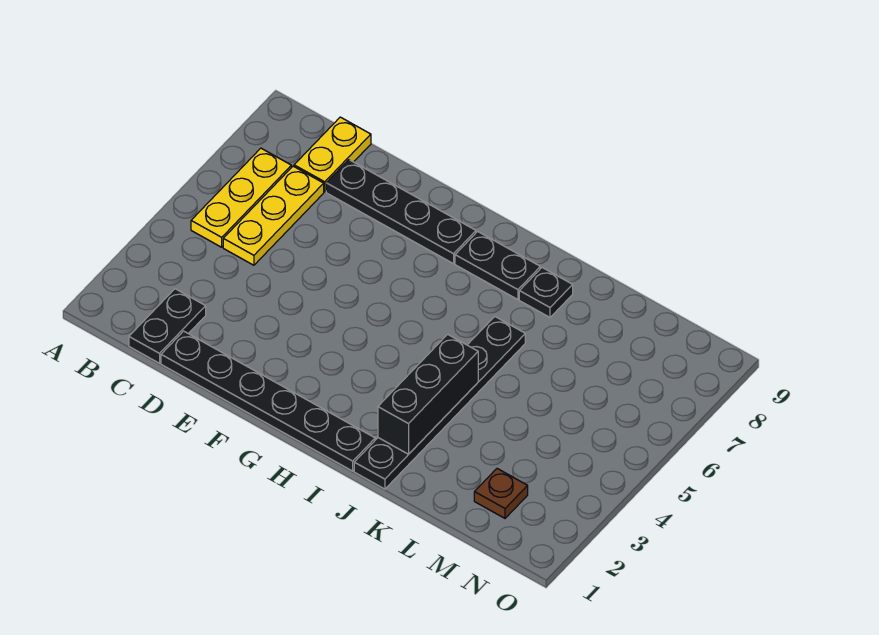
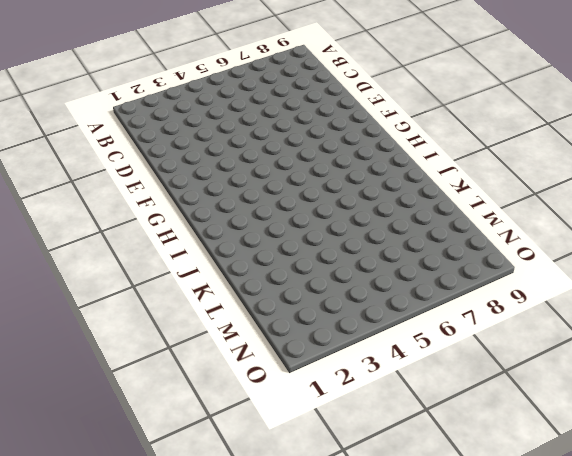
none -> yellow 1x3 plate [191,148,291,247]
none -> black 1x2 plate [129,289,206,363]

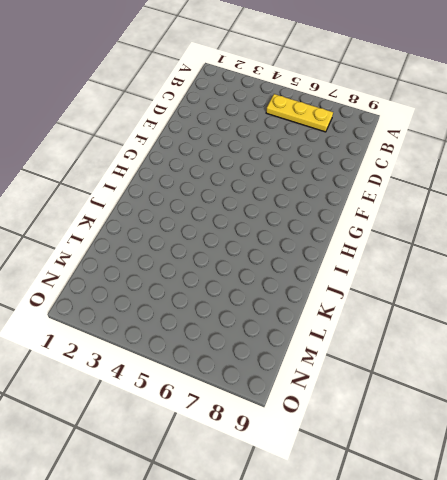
none -> black 1x2 plate [129,289,206,363]
none -> yellow 1x3 plate [223,166,324,265]

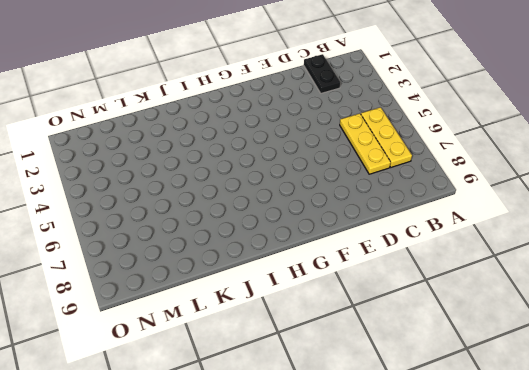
none -> yellow 1x2 plate [294,117,371,192]
none -> black 1x6 plate [161,331,375,471]

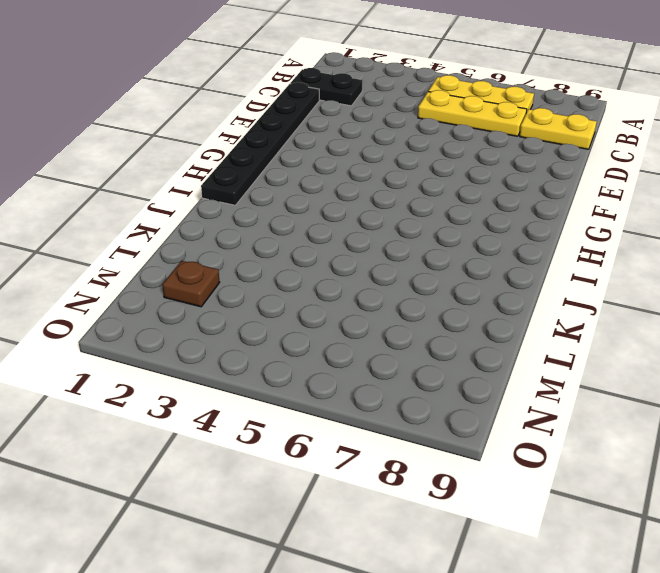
none -> black 1x4 plate [326,160,476,264]
none -> black 1x2 plate [455,231,540,300]

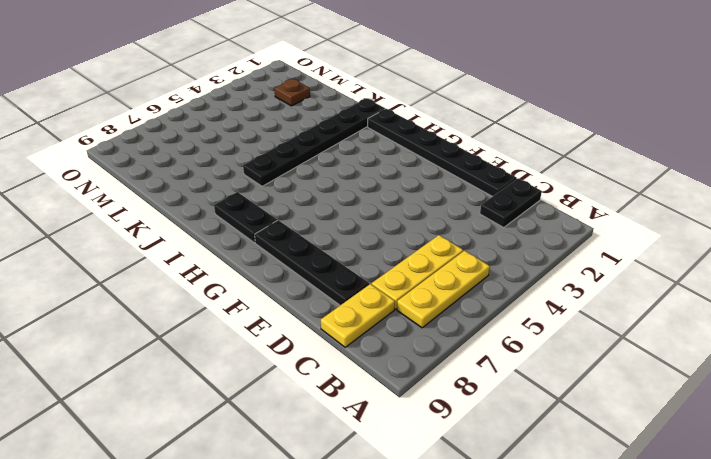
none -> black 1x1 plate [519,268,573,317]
none -> black 1x3 brick [378,334,478,454]

